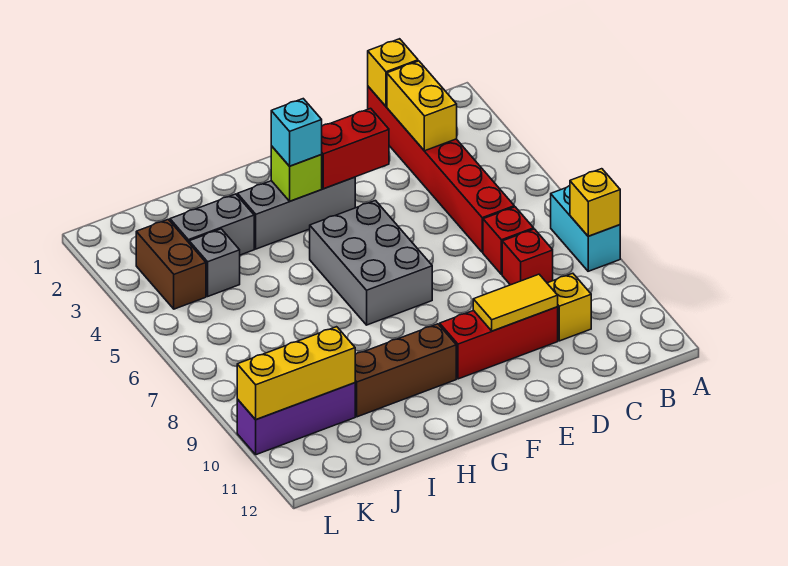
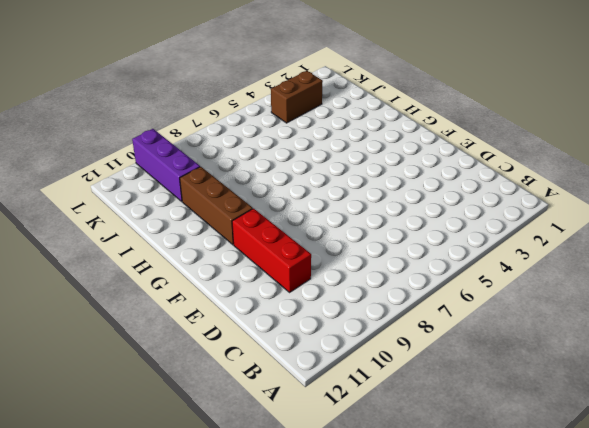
none -> cyan 1x2 brick [551,186,620,271]
none -> red 1x6 brick [368,87,514,252]
none -> red 1x1 brick [483,207,534,275]

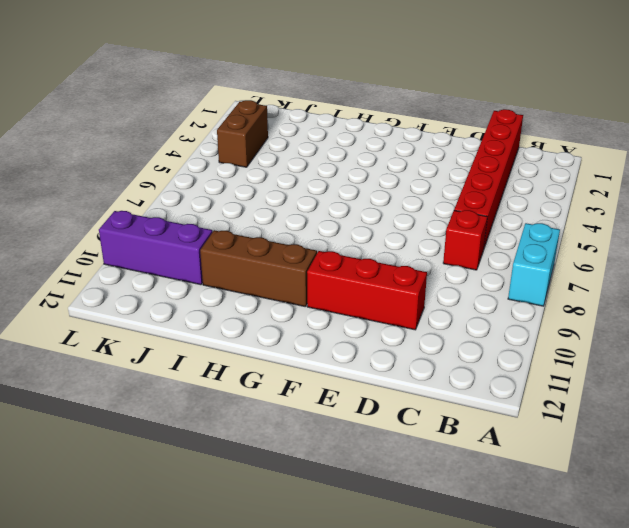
none -> red 1x1 brick [502,229,553,285]
none -> yellow 1x1 brick [547,273,591,341]
none -> grey 1x3 brick [237,177,355,249]

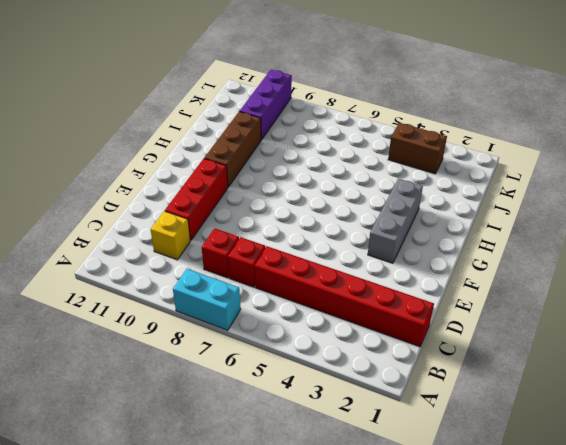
none -> grey 2x3 brick [310,201,432,325]
none -> grey 1x2 brick [170,194,254,255]
none -> grey 1x1 brick [189,229,240,296]

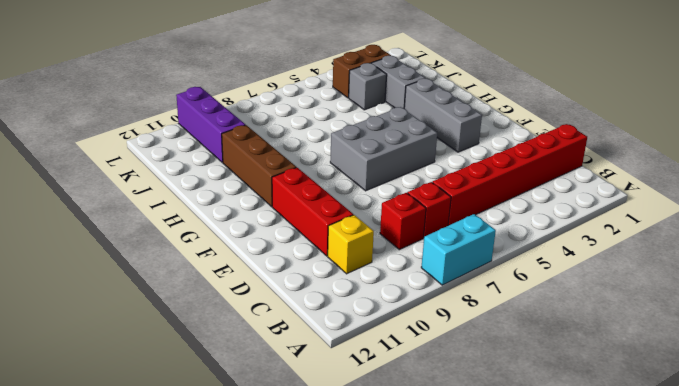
none -> yellow 1x1 brick [570,169,620,236]
none -> yellow 1x1 brick [368,39,418,106]
none -> yellow 1x2 brick [387,61,457,151]

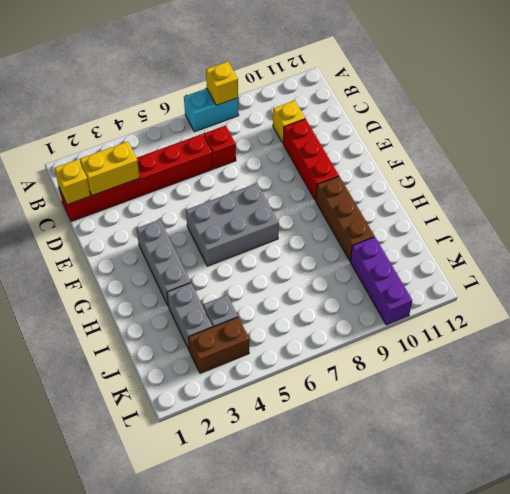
none -> red 1x1 brick [502,229,553,285]
none -> yellow 1x2 tile [473,274,558,331]
none -> red 1x2 brick [321,108,389,189]

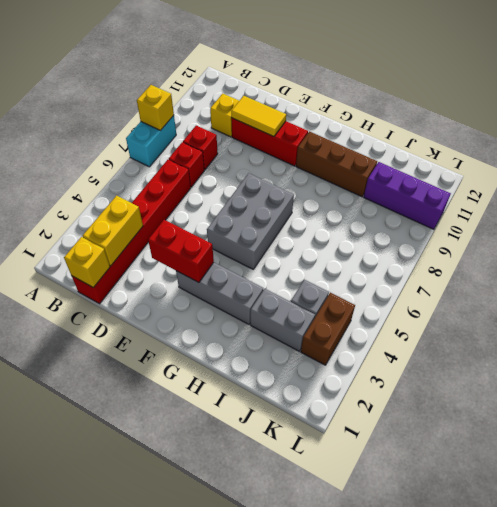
none -> lime 1x1 brick [271,146,322,201]
none -> yellow 1x3 brick [237,327,355,420]
none -> cyan 1x1 brick [271,99,322,166]

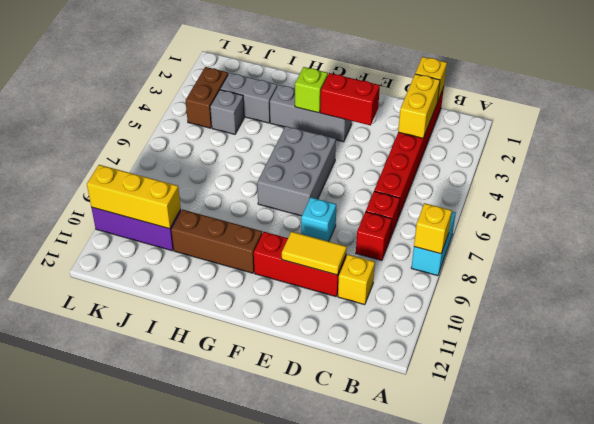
cyan 1x1 brick [301,197,336,242] -> cyan 1x1 brick moved to [271,99,322,166]

